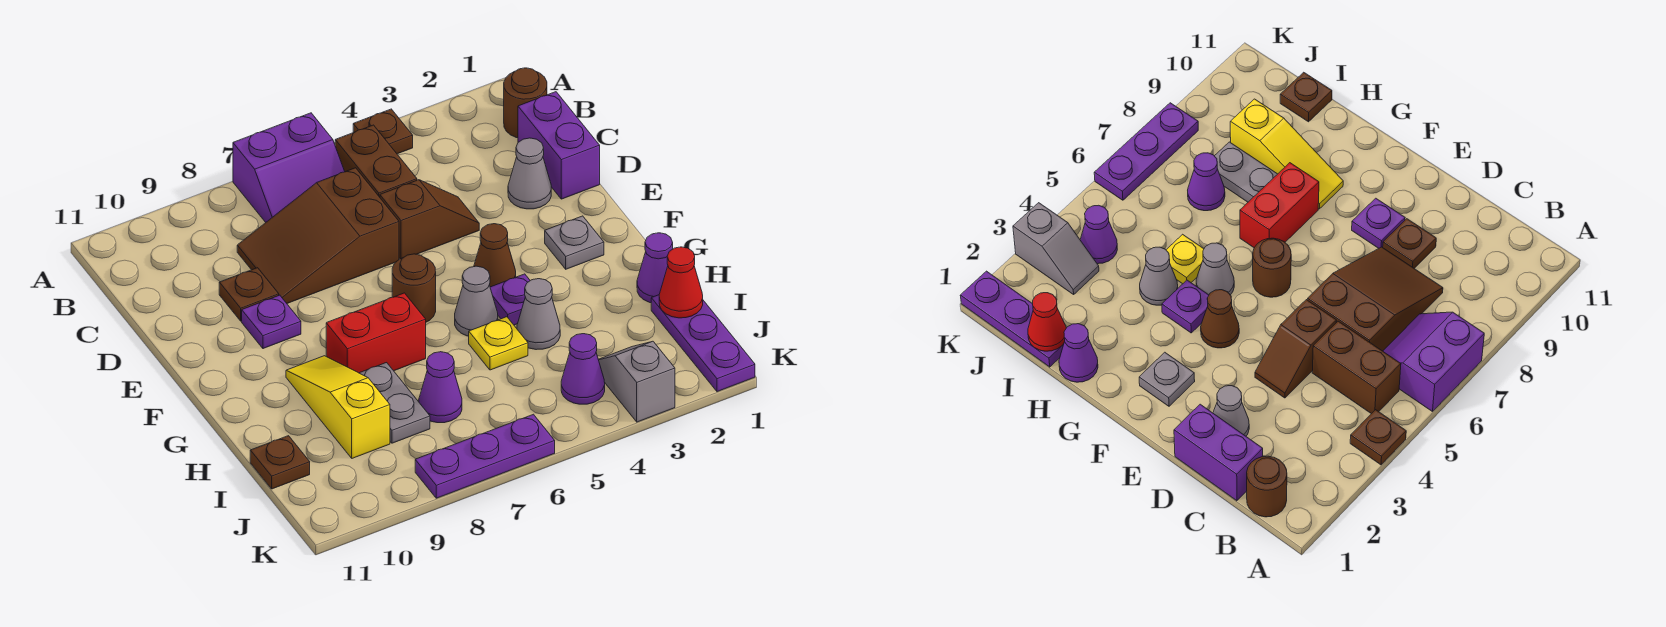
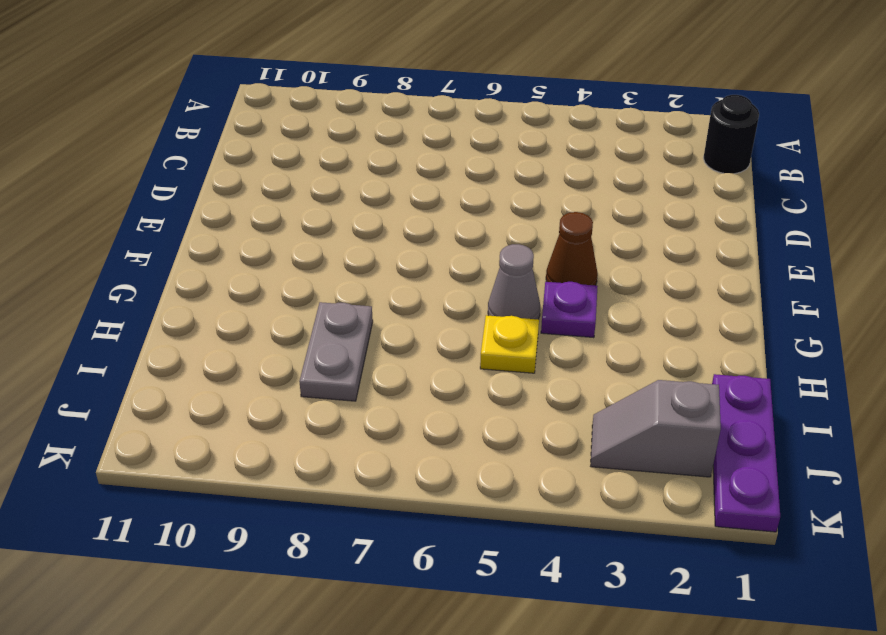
black 1x1 round brick [704,95,759,174] -> brown 1x1 round brick [504,68,547,138]
grey 1x2 slope [591,380,721,477] -> grey 1x2 slope turned to [598,341,675,422]
none -> brown 1x1 plate [353,109,413,154]
none -> purple 2x2 slope [233,113,345,222]
none -> brown 1x2 brick [335,125,417,197]

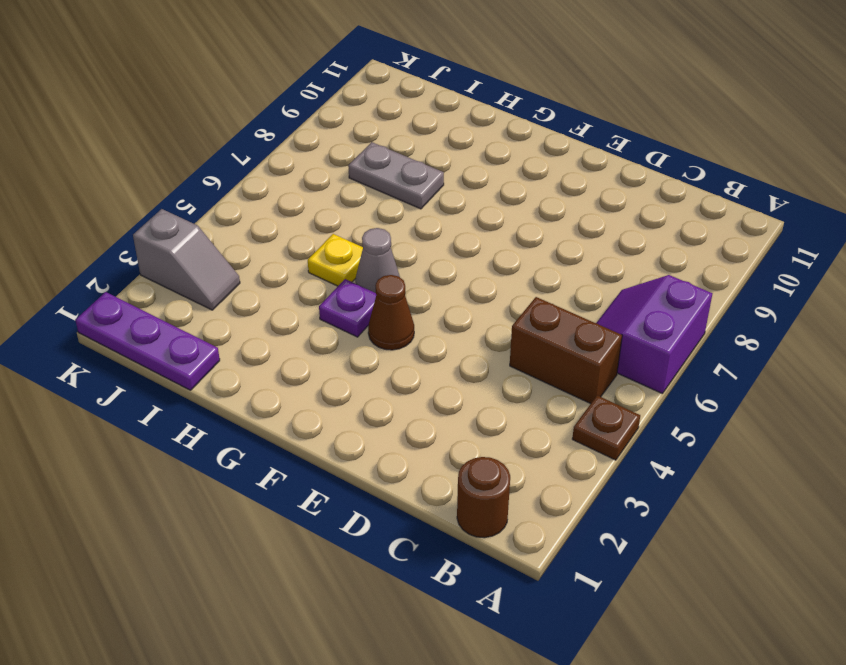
none -> purple 1x2 brick [518,92,600,199]
none -> brown 2x3 slope [237,168,399,303]
none -> grey 1x1 cone [508,138,551,209]

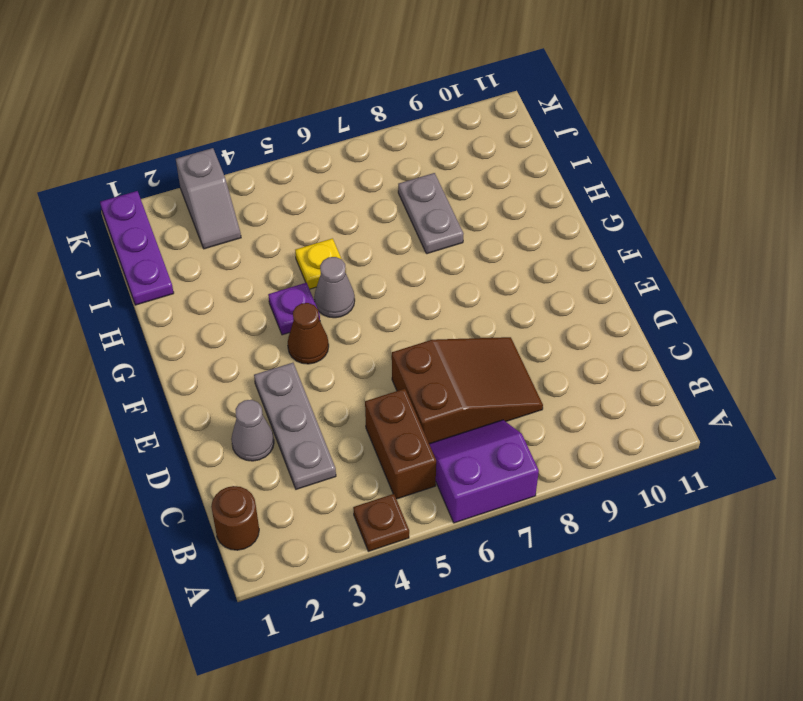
grey 1x3 plate [254,363,336,489] -> none
none -> purple 1x2 brick [518,92,600,199]
none -> brown 1x2 slope [380,180,479,259]
none -> brown 1x1 plate [219,268,279,321]

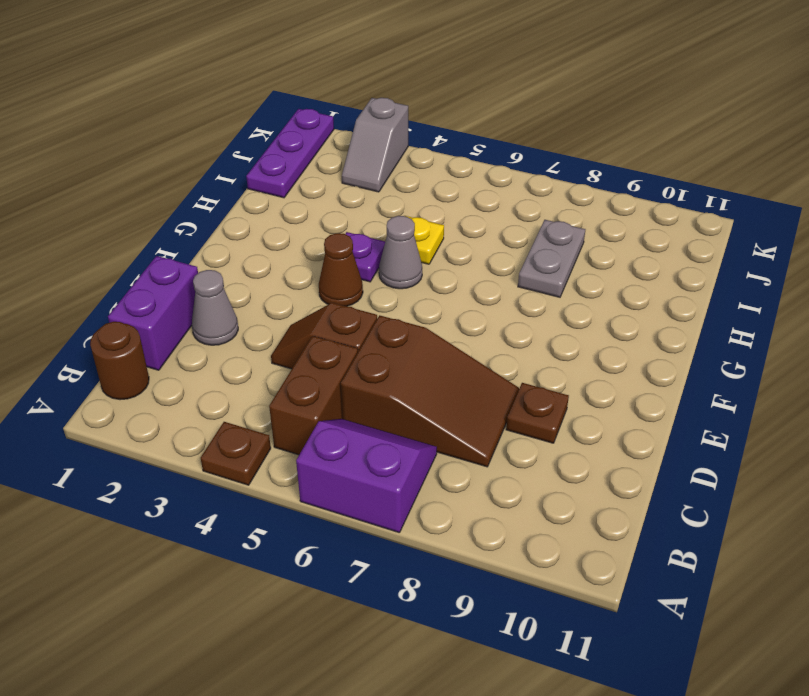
none -> purple 1x1 plate [242,295,301,349]
none -> grey 1x1 plate [545,216,604,269]
none -> brown 1x1 round brick [392,254,436,322]

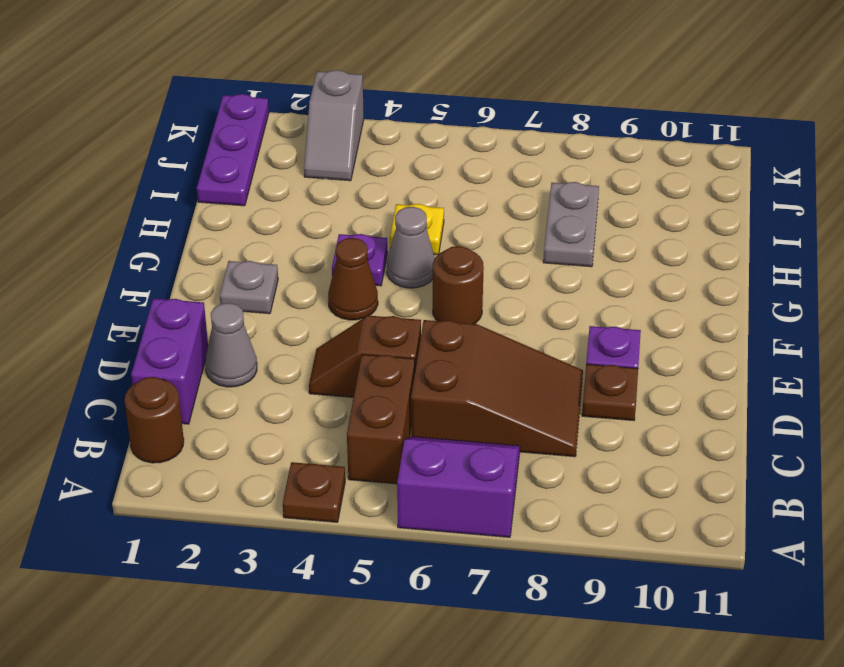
none -> red 1x2 brick [326,293,426,373]
none -> yellow 1x3 slope [286,356,390,458]
none -> purple 1x1 cone [637,233,673,303]

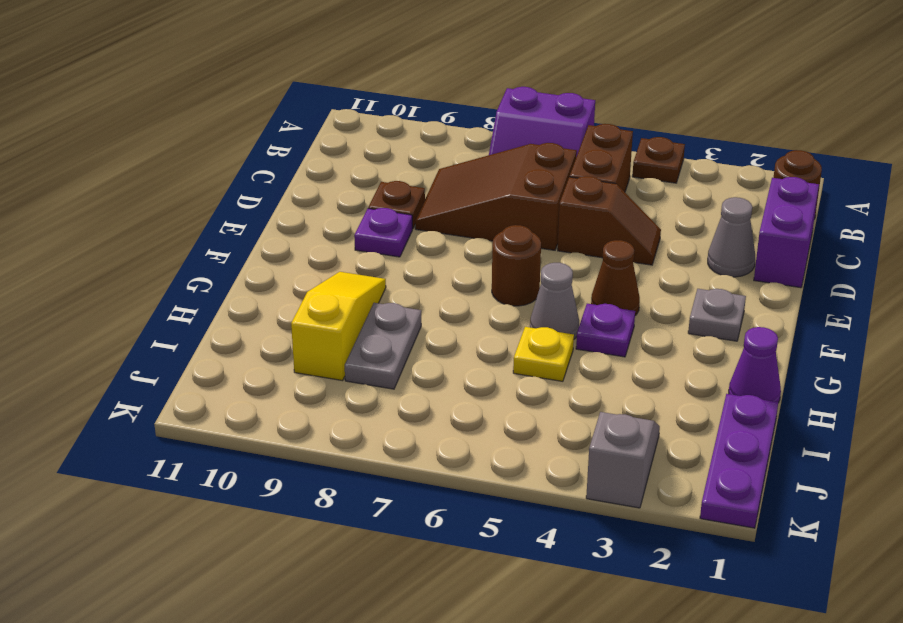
none -> red 1x2 brick [326,293,426,373]
none -> grey 1x1 cone [517,279,560,350]
none -> purple 1x1 cone [419,352,462,423]

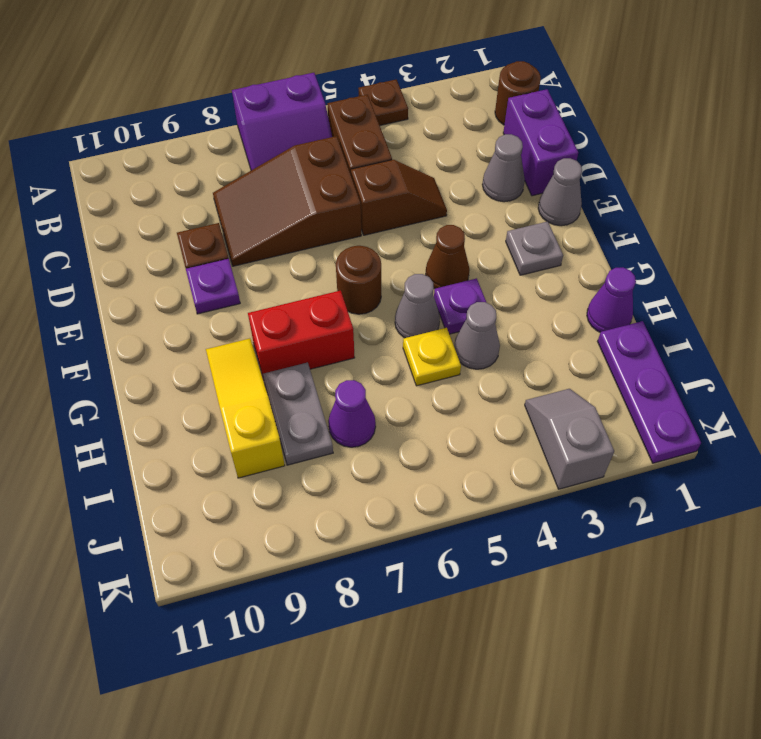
grey 1x1 cone [538,158,582,226] -> none
none -> brown 1x1 plate [250,436,310,489]
none -> purple 1x1 cone [561,334,605,404]
none -> purple 1x3 plate [415,414,555,498]

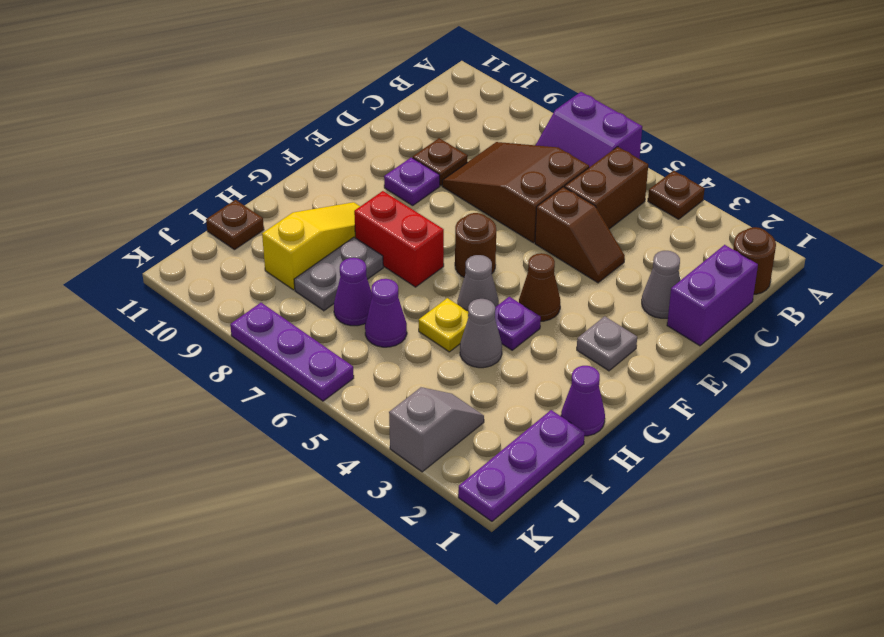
purple 1x1 cone [365,279,407,347] -> purple 1x1 cone moved to [561,334,605,404]
none -> red 1x1 cone [659,247,703,318]

